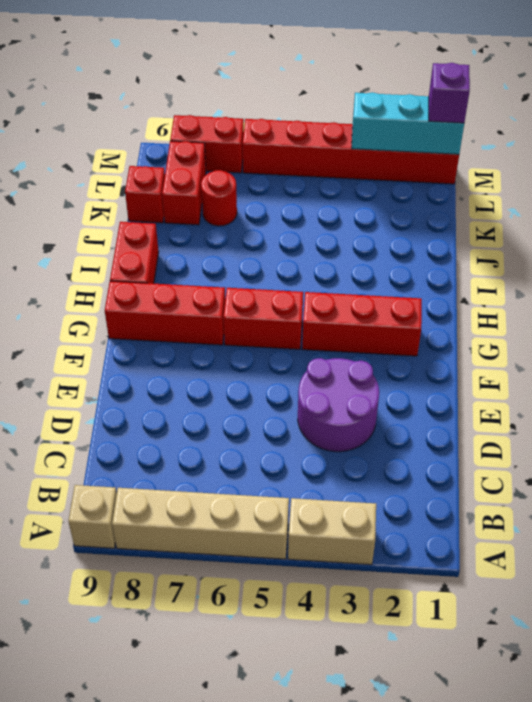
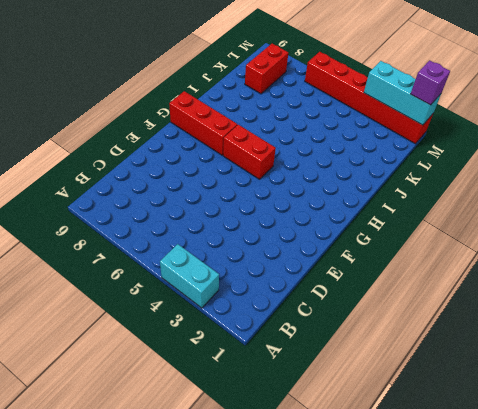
cyan 1x2 brick [160,244,219,308] -> tan 1x2 brick [288,498,376,565]
none -> tan 1x4 brick [112,488,289,559]
none -> tan 1x1 brick [68,485,117,548]
none -> purple 2x2 round brick [298,358,379,452]

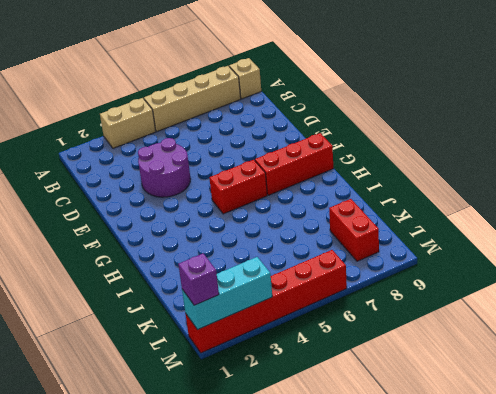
none -> red 1x3 brick [302,292,422,356]
none -> red 1x2 brick [110,222,159,284]
none -> red 1x1 round brick [201,170,237,226]

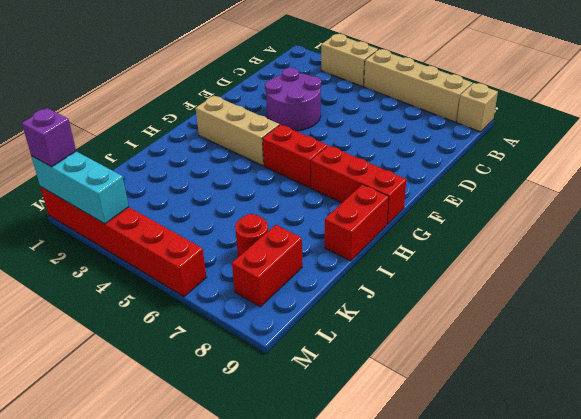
tan 1x3 brick [196,96,279,166] -> red 1x3 brick [302,292,422,356]
none -> red 1x1 brick [125,166,165,223]
none -> red 1x2 brick [170,115,244,173]

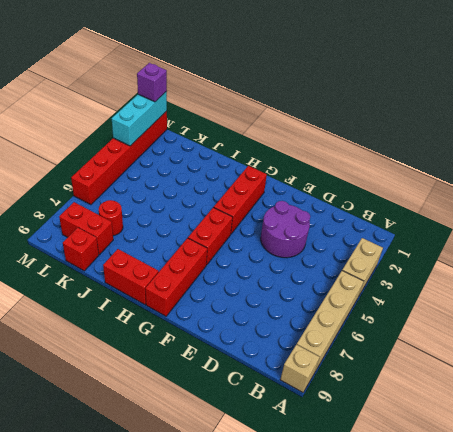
none -> red 1x2 brick [170,115,244,173]

